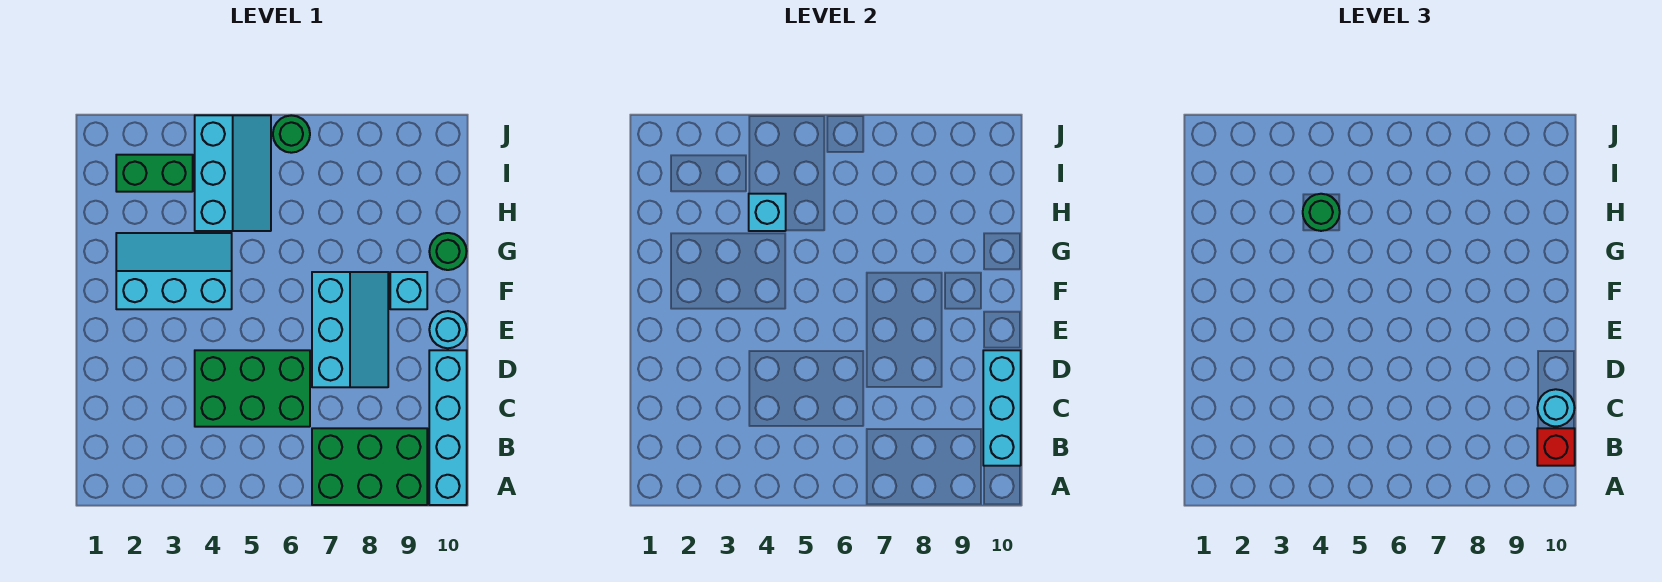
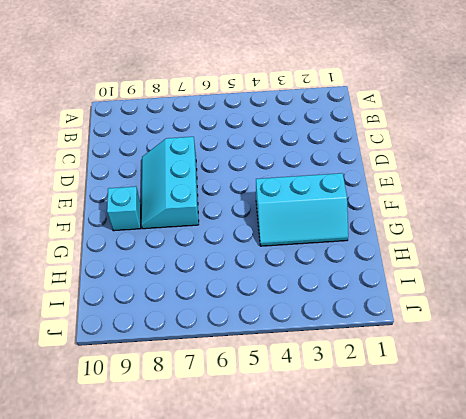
none -> green 2x3 brick [312,428,427,505]
none -> cyan 1x4 brick [429,350,467,505]
none -> green 2x3 brick [195,350,310,427]

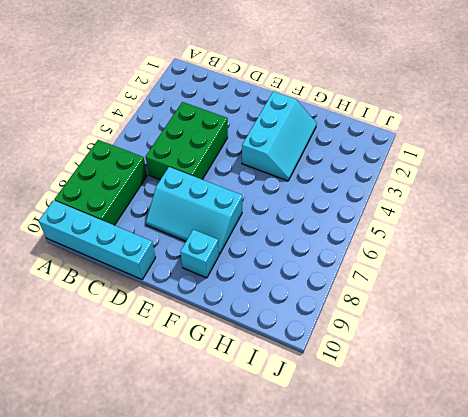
none -> cyan 1x1 round brick [429,311,467,348]
none -> green 1x1 round brick [429,233,467,270]
none -> cyan 2x3 slope [195,115,271,231]

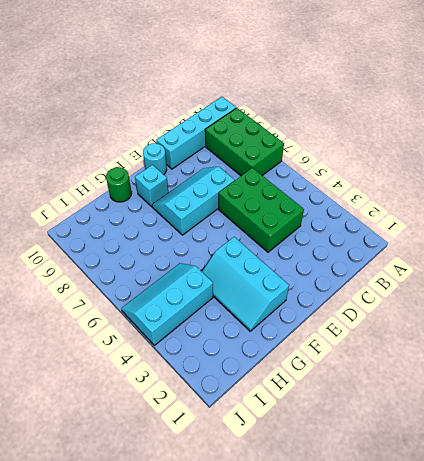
none -> green 1x2 brick [116,155,193,192]
none -> green 1x1 round brick [273,115,310,153]
none -> cyan 1x3 brick [983,350,1021,466]

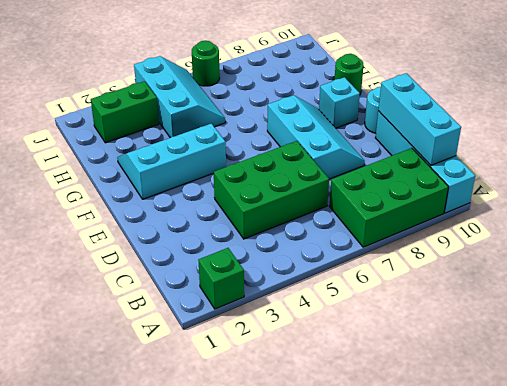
green 1x1 brick [198,248,244,309] -> none
none -> cyan 1x1 brick [749,194,786,231]
none -> red 1x1 brick [1537,428,1575,466]
none -> cyan 1x1 round brick [1537,389,1575,427]

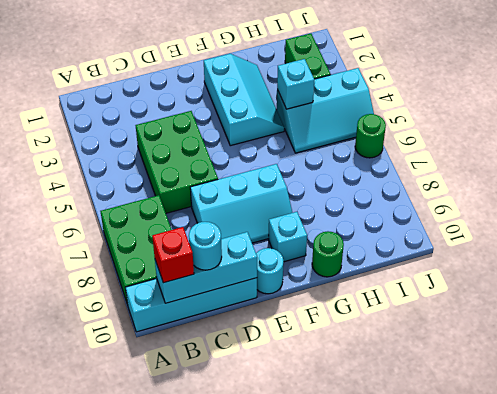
none -> green 1x1 round brick [1303,194,1340,231]

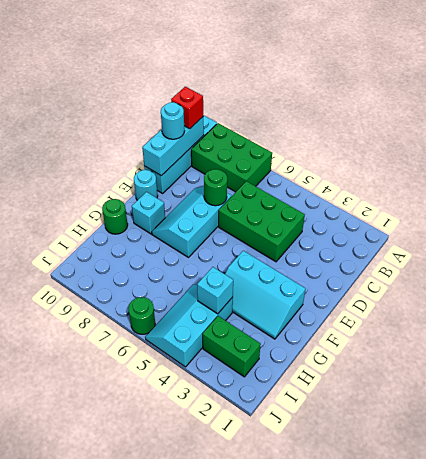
green 1x1 round brick [204,169,227,206] -> green 1x1 round brick moved to [1303,194,1340,231]

